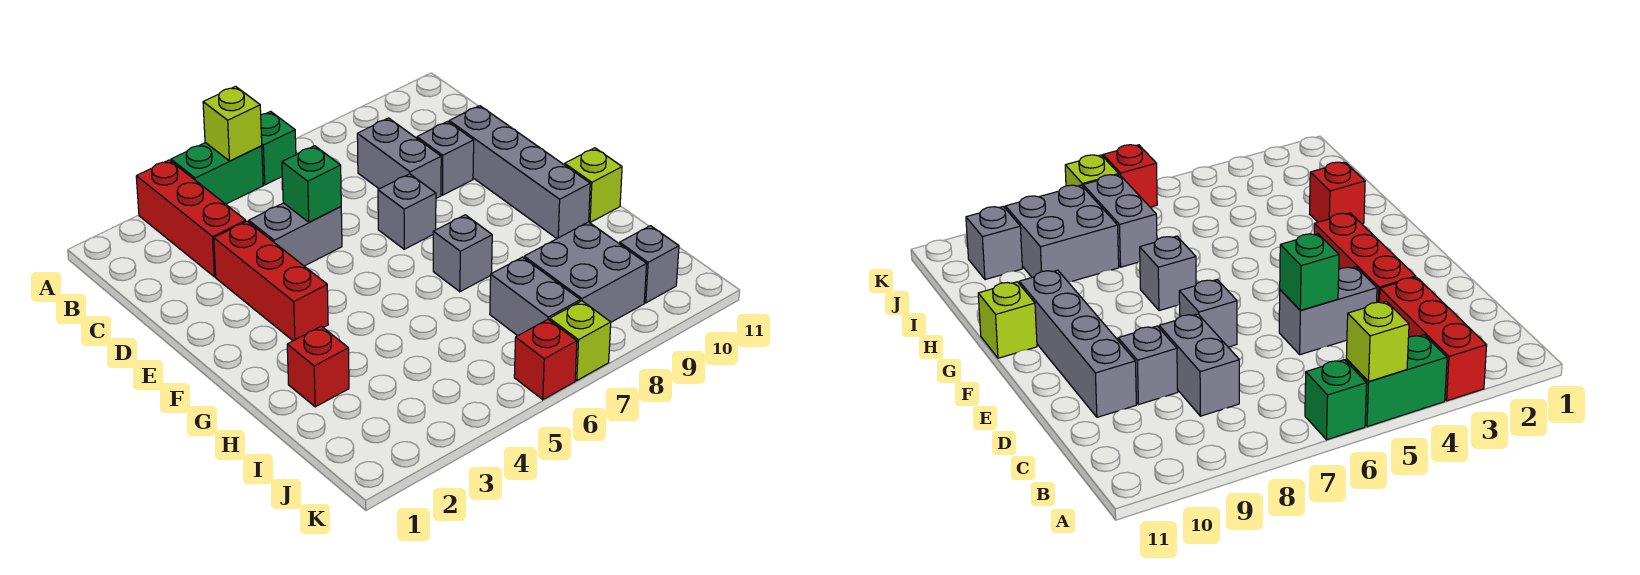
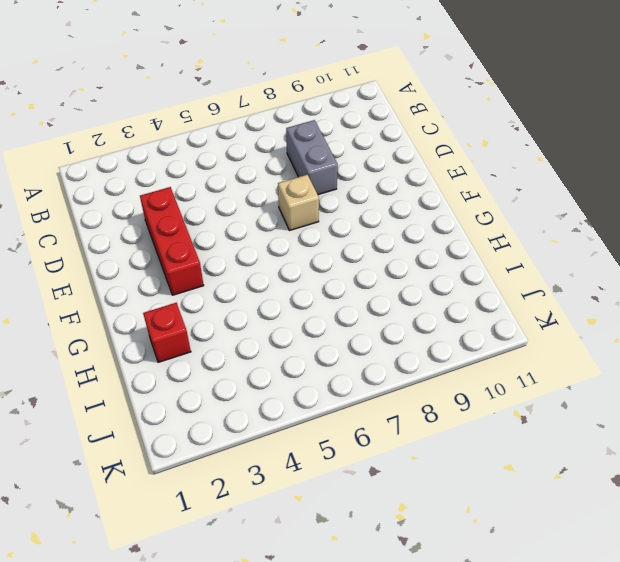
tan 1x1 brick [278,175,319,230] -> grey 1x1 brick [378,174,436,249]
none -> red 1x3 brick [136,160,246,277]
none -> green 1x2 brick [171,143,263,204]
none -> green 1x1 brick [261,111,296,185]

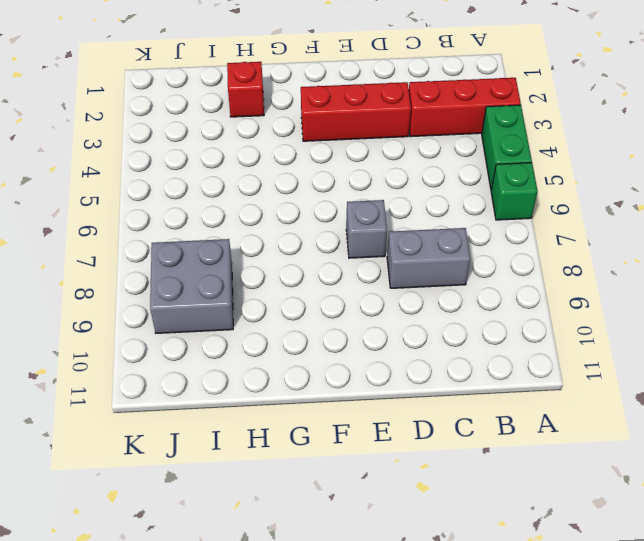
none -> grey 1x2 brick [249,203,342,266]
none -> grey 1x1 brick [417,121,474,195]
none -> grey 1x4 brick [449,106,590,238]

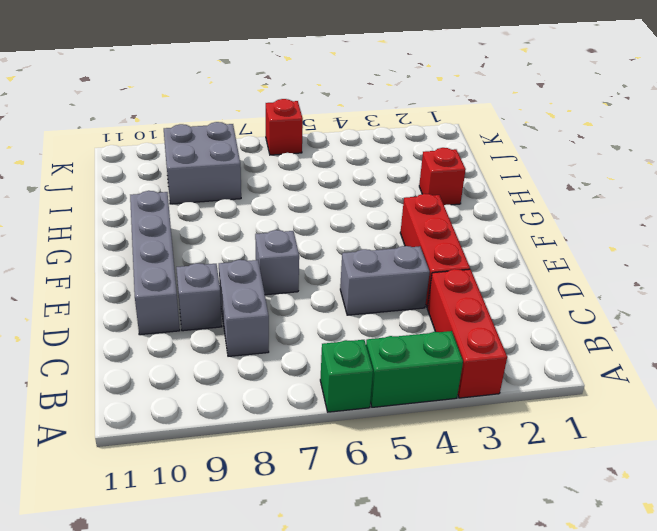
none -> grey 1x1 brick [433,215,492,292]
none -> lime 1x1 brick [565,148,622,222]
none -> grey 1x2 brick [490,257,580,336]

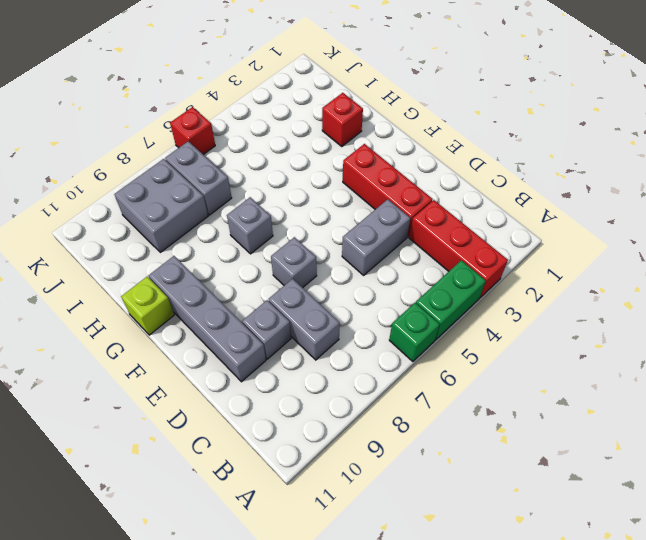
none -> grey 1x1 brick [620,226,679,303]
none -> lime 1x1 brick [550,301,611,380]
none -> lime 1x1 brick [203,86,262,161]

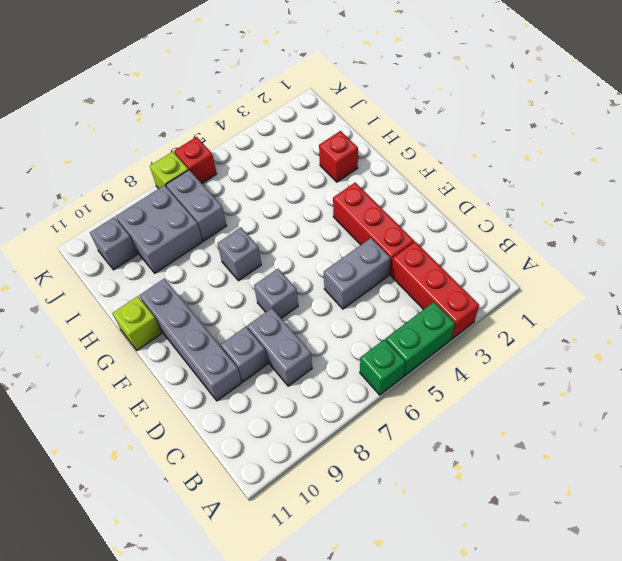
none -> lime 1x1 brick [203,86,262,161]
none -> green 1x1 brick [282,146,341,222]

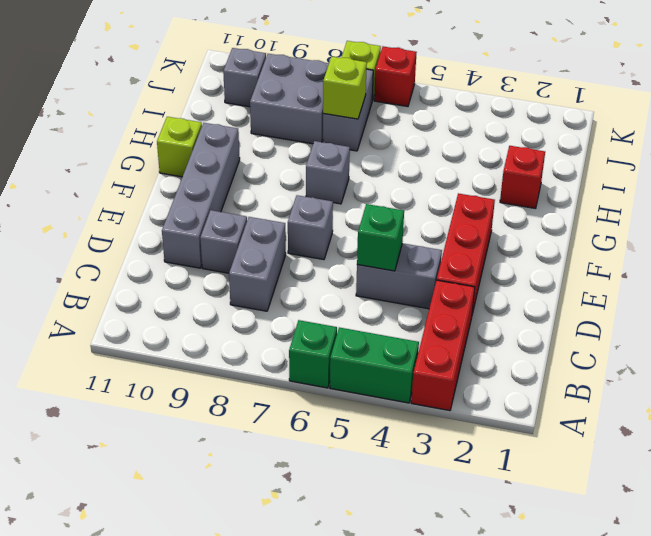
lime 1x1 brick [323,57,367,119] -> lime 1x1 brick moved to [203,86,262,161]

